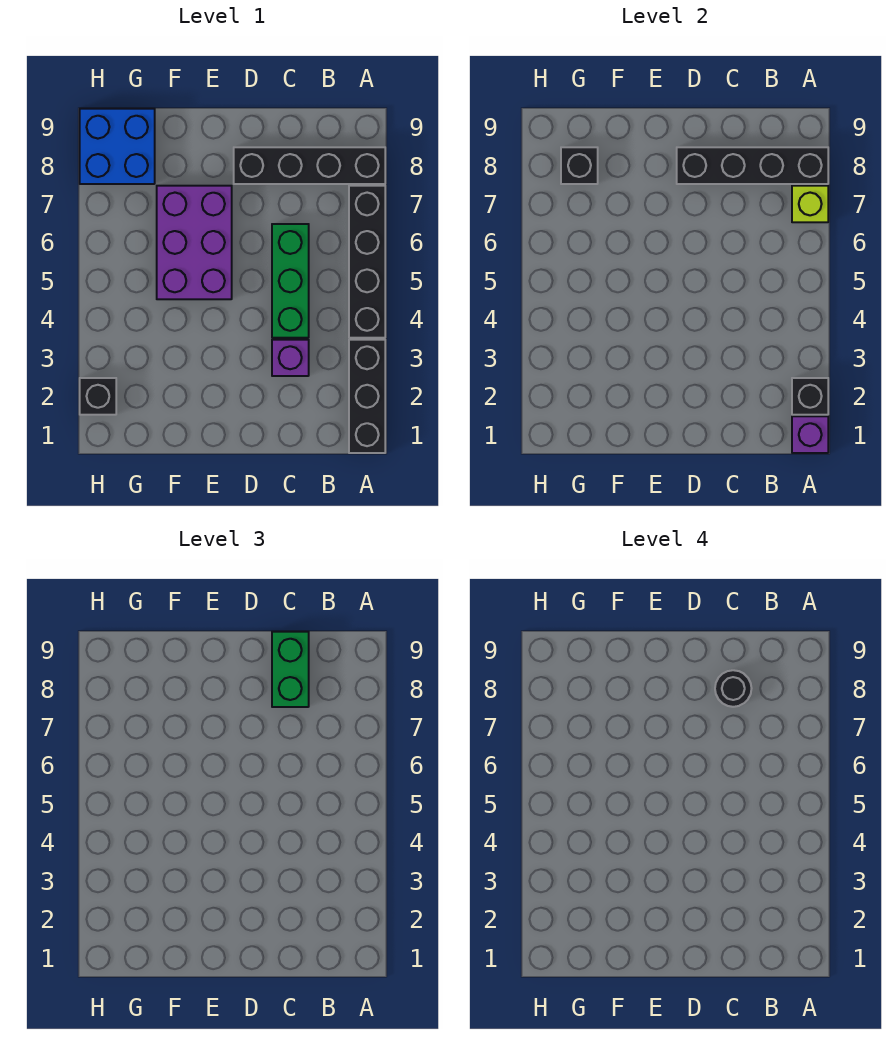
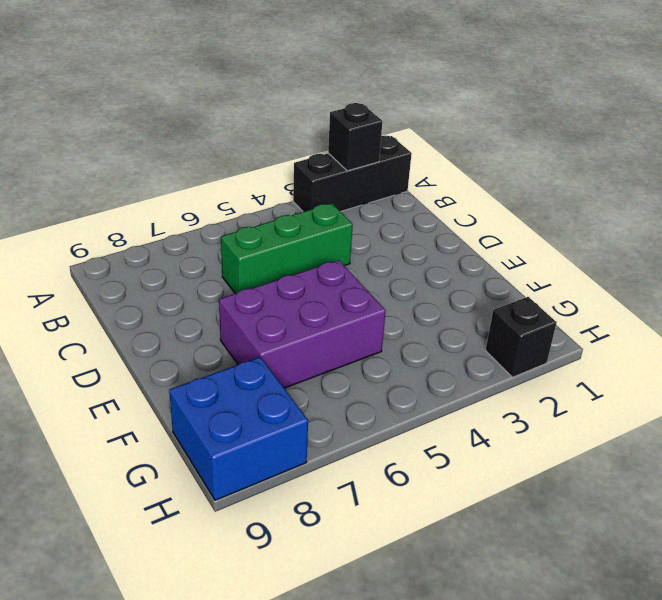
none -> black 1x4 brick [349,186,385,338]
none -> black 1x4 brick [234,147,385,184]
none -> purple 1x1 brick [272,340,309,376]

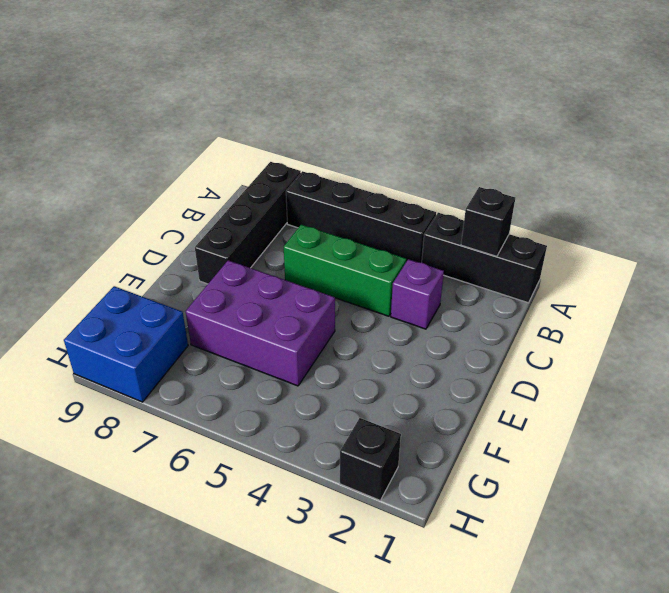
none -> purple 1x1 brick [792,416,828,453]
none -> lime 1x1 brick [792,186,828,222]
none -> black 1x4 brick [677,147,828,184]

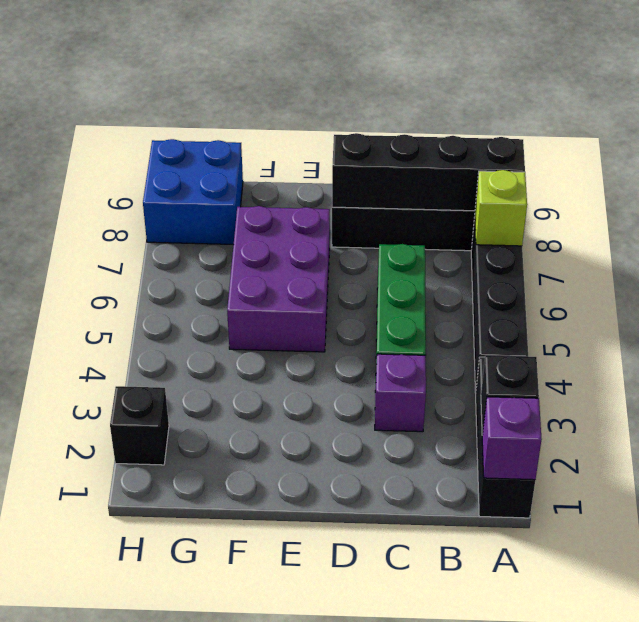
none -> black 1x1 brick [561,147,598,184]
none -> green 1x2 brick [272,632,309,707]
none -> black 1x1 round brick [715,670,752,707]

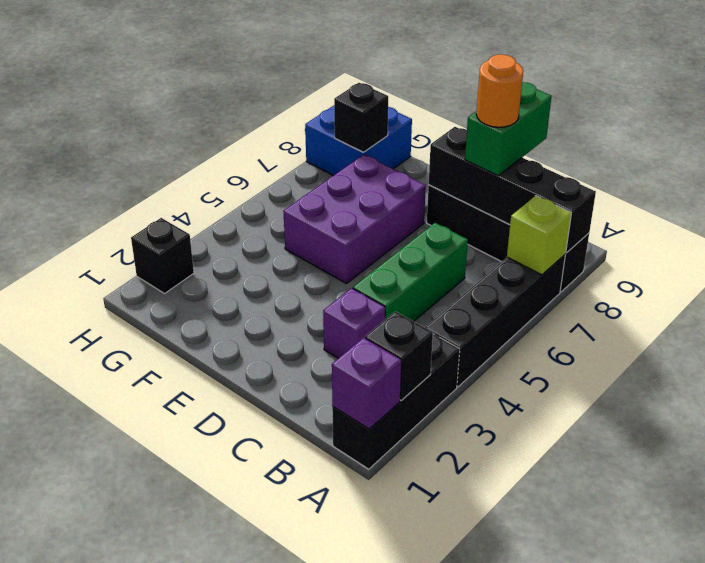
orange 1x1 round brick [476,55,523,127] -> black 1x1 round brick [715,670,752,707]

